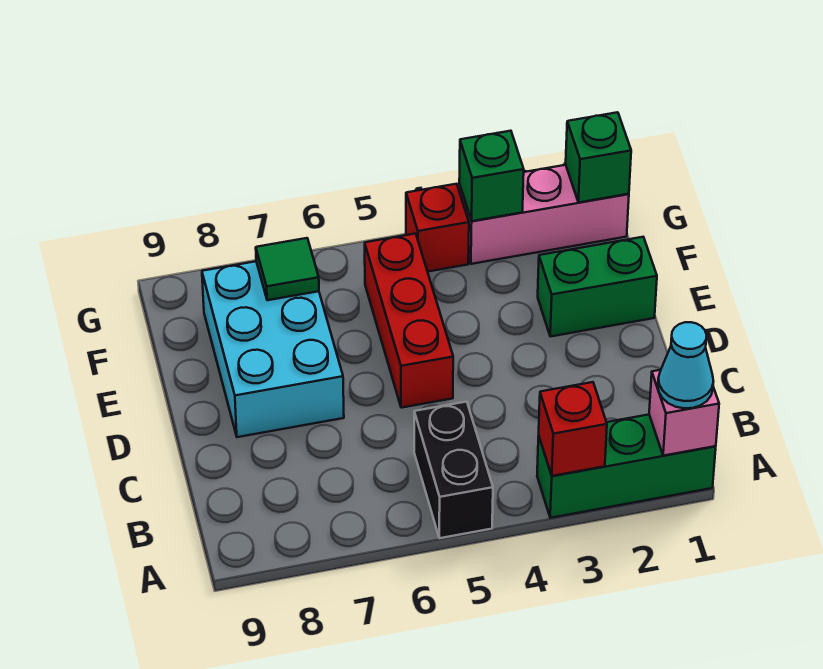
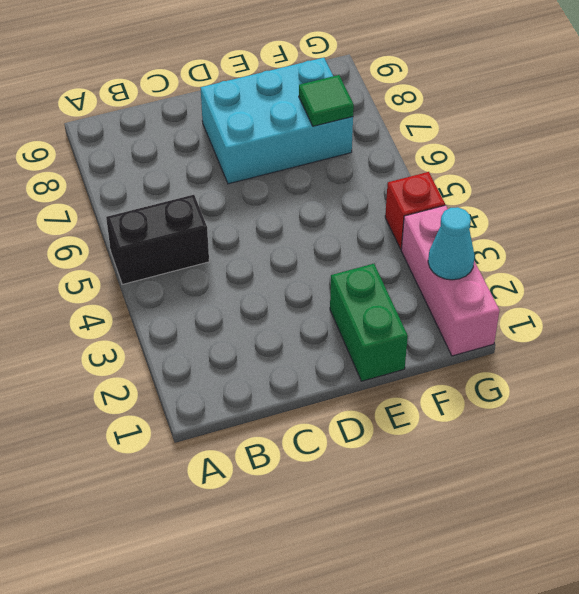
cyan 1x1 cone [428,207,475,280] -> cyan 1x1 cone moved to [658,322,714,408]
none -> green 1x3 brick [537,415,716,518]
none -> red 1x3 brick [365,234,453,408]
none -> pink 1x1 brick [649,370,719,456]

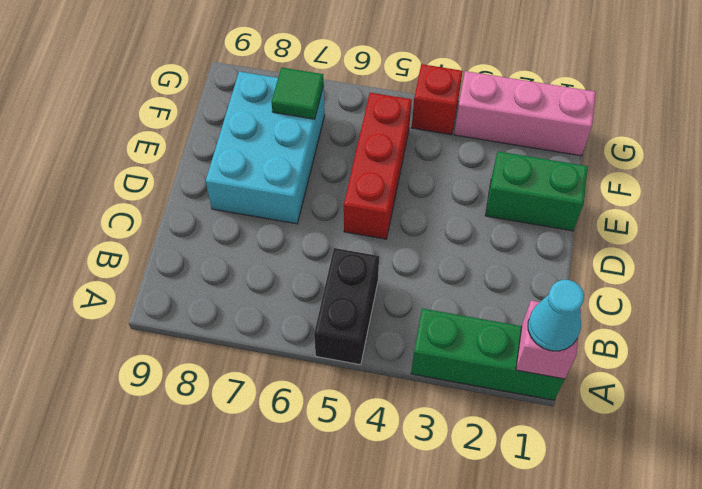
none -> red 1x1 brick [539,382,607,476]
none -> green 1x1 brick [566,112,631,202]
none -> green 1x1 brick [459,131,524,221]

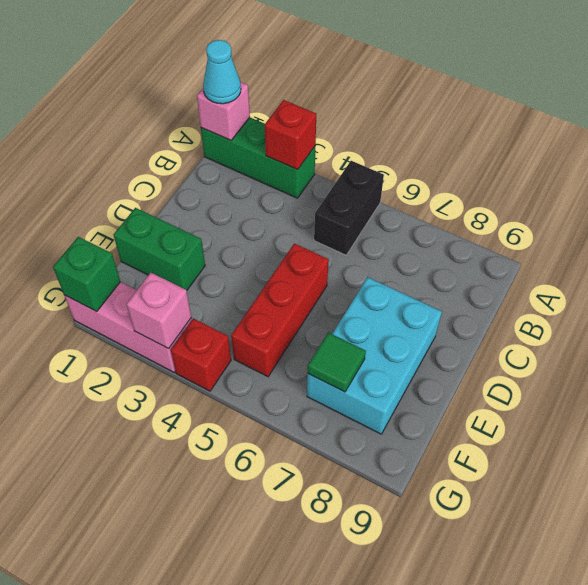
pink 1x1 brick [126,273,191,349] -> green 1x1 brick [459,131,524,221]

